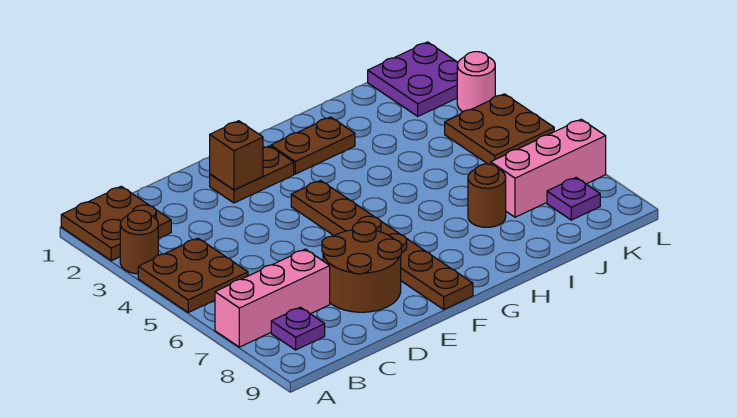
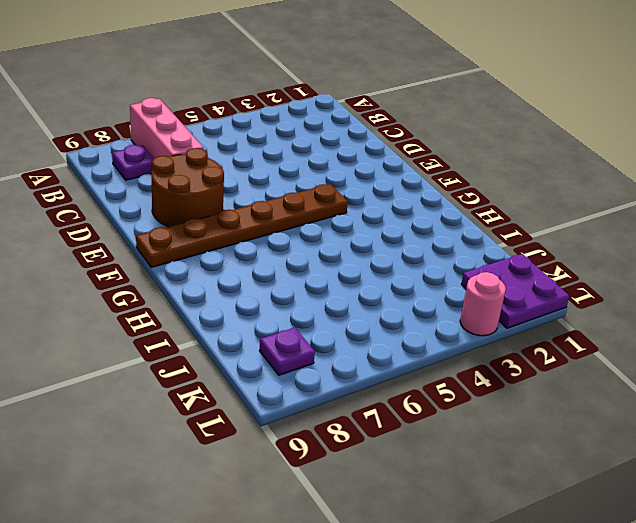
none -> brown 2x2 plate [61,186,171,261]
none -> brown 1x1 round brick [120,210,158,274]
none -> brown 2x2 plate [138,238,248,312]

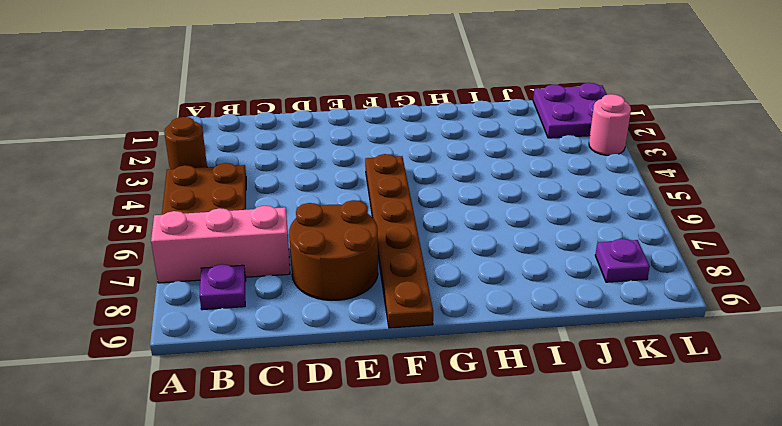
none -> brown 2x2 plate [61,186,171,261]
none -> brown 1x2 plate [210,146,294,203]
none -> brown 1x2 plate [271,117,355,174]

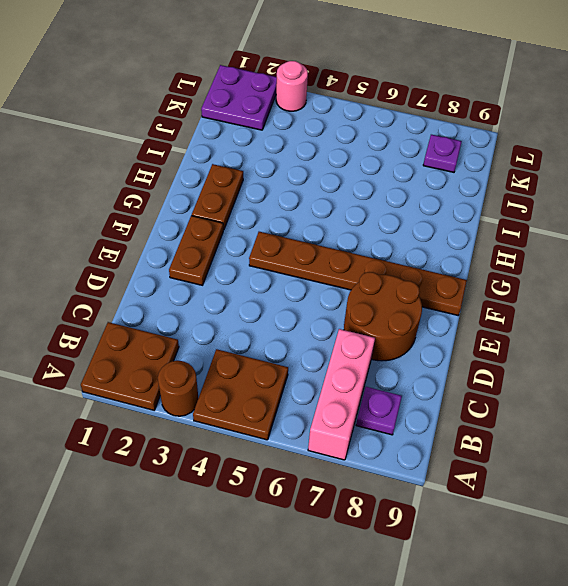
none -> brown 1x1 round brick [468,164,506,227]
none -> pink 1x3 brick [491,119,606,217]
none -> brown 2x2 plate [445,94,554,164]

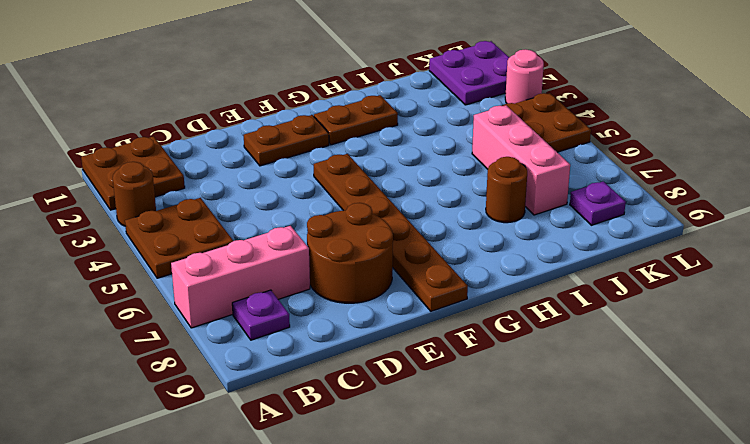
pink 1x3 brick [472,105,570,215] -> pink 1x3 brick turned to [491,119,606,217]
none -> brown 1x1 brick [210,121,263,190]

